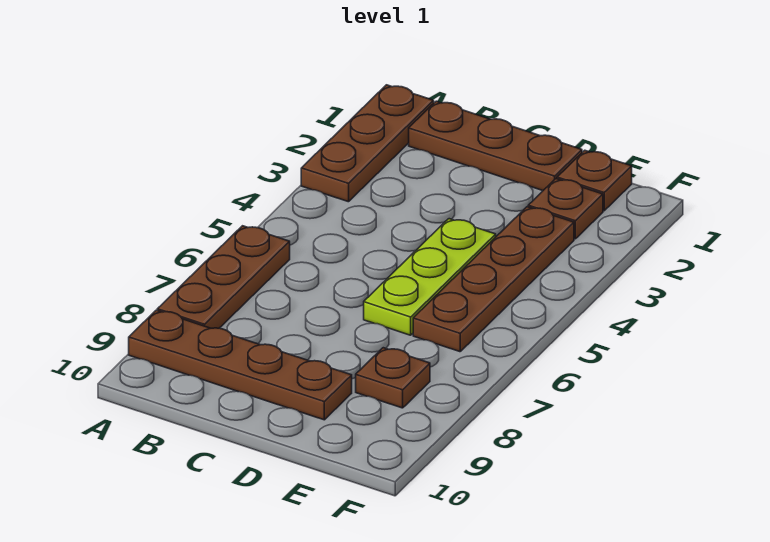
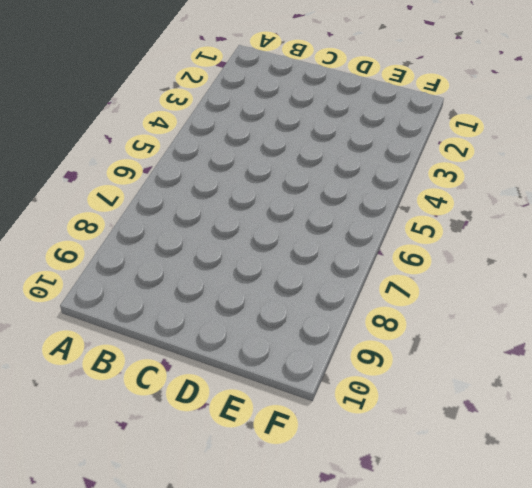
none -> brown 1x3 plate [301,85,434,202]
none -> brown 1x3 plate [157,226,290,328]

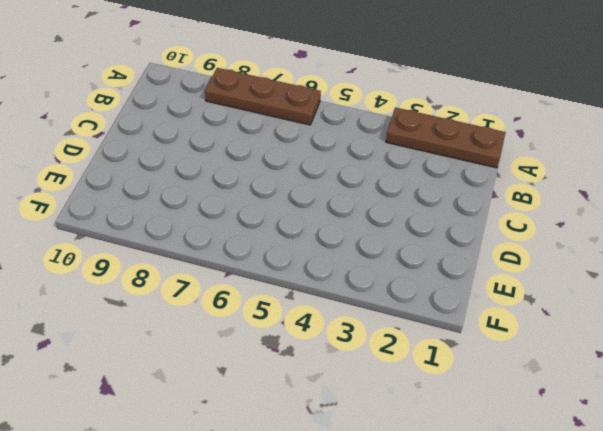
none -> brown 1x4 plate [129,310,352,420]
none -> brown 1x3 plate [409,101,582,191]

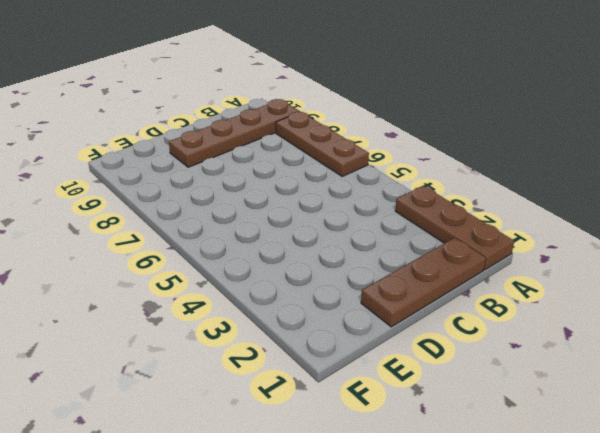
none -> lime 1x3 plate [364,219,496,335]
none -> brown 1x1 plate [557,150,632,211]

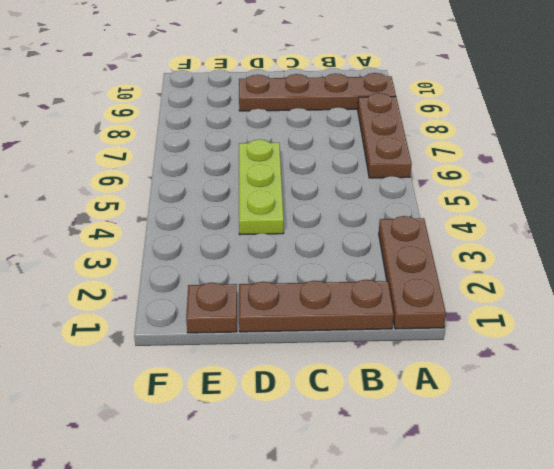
none -> brown 1x1 plate [528,179,603,239]
none -> brown 1x4 plate [413,207,574,352]

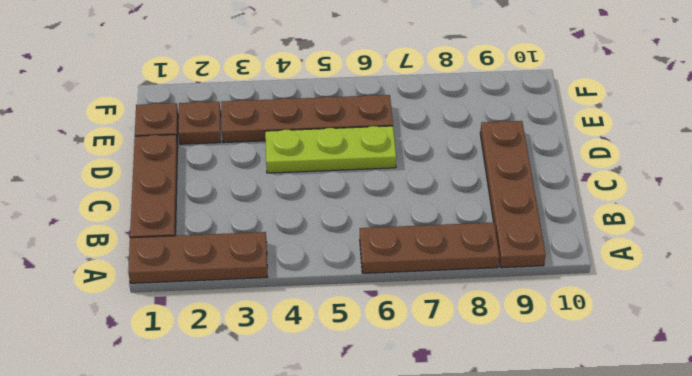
none -> brown 1x1 plate [356,348,430,408]

